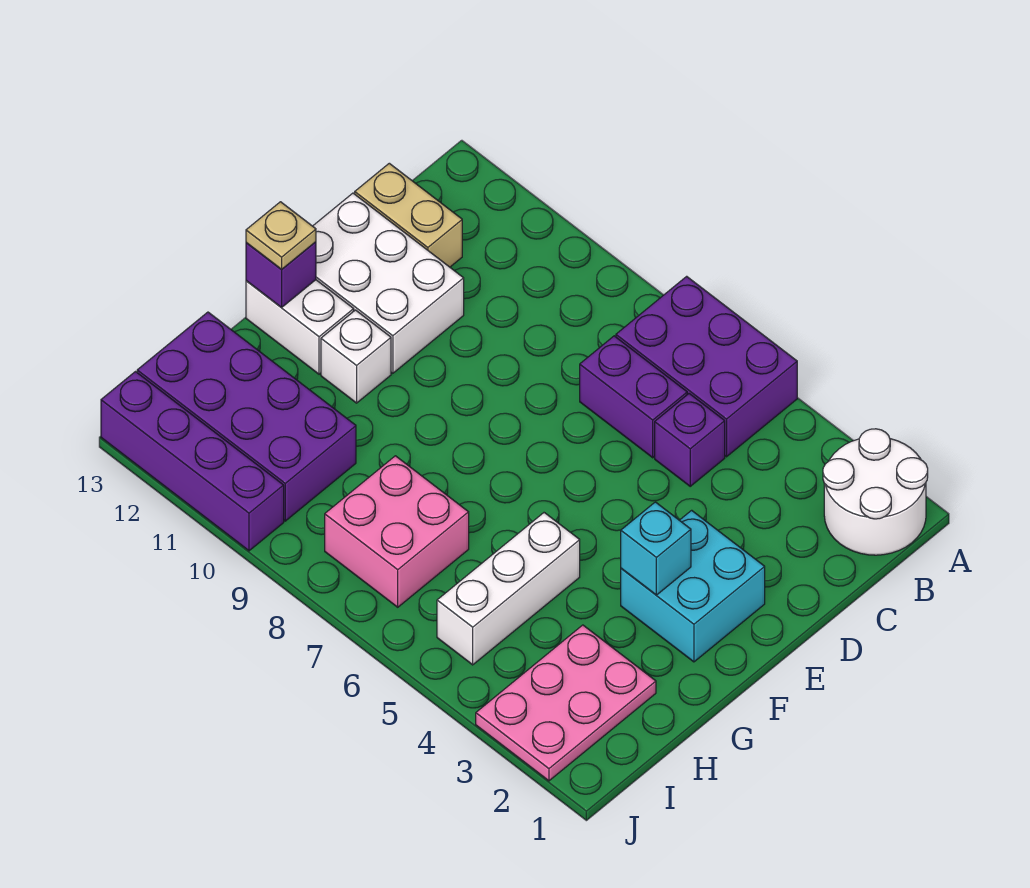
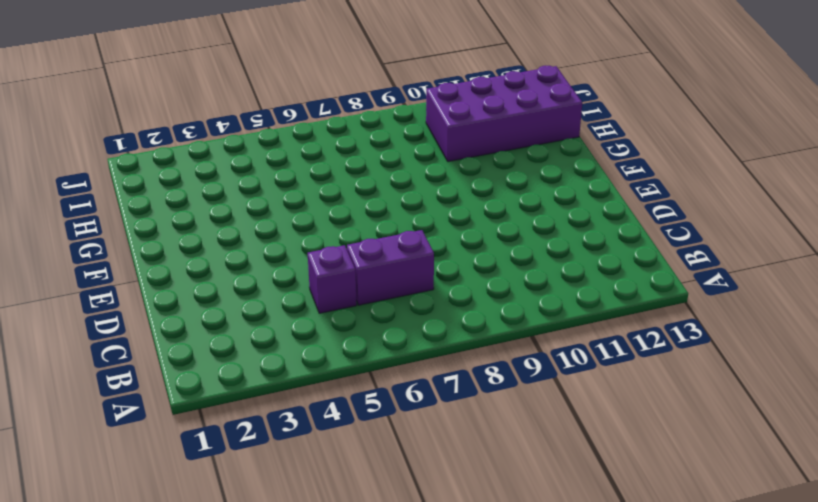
none -> white 2x2 round brick [823,429,928,555]
none -> purple 2x3 brick [616,276,797,457]
none -> tan 1x2 brick [355,163,462,267]

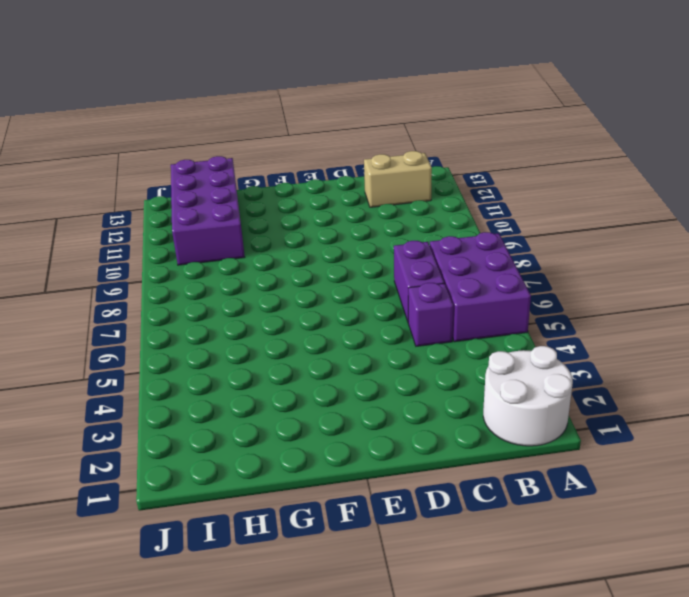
tan 1x2 brick [364,151,432,207] -> tan 1x2 brick turned to [355,163,462,267]
none -> white 2x3 brick [313,193,464,373]
none -> cyan 2x2 brick [621,510,765,662]
none -> white 1x1 brick [321,310,391,403]

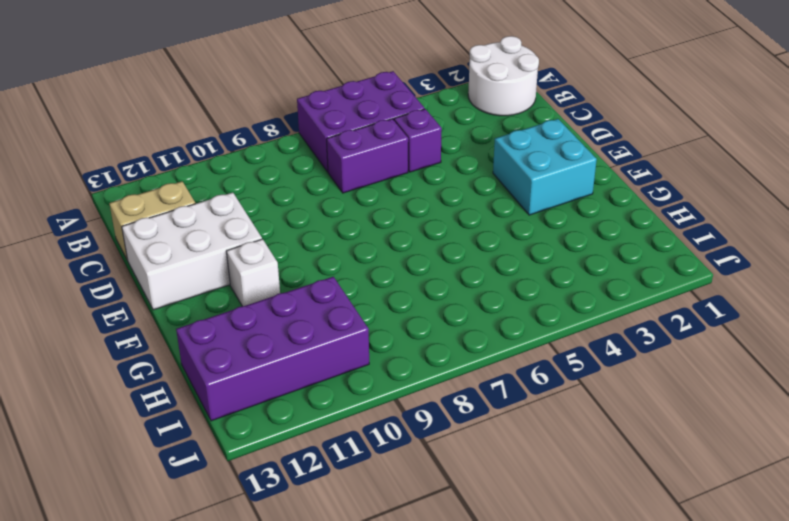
none -> white 1x2 brick [246,280,354,374]
none -> white 1x3 brick [437,513,580,665]
none -> pink 2x3 plate [476,625,656,781]

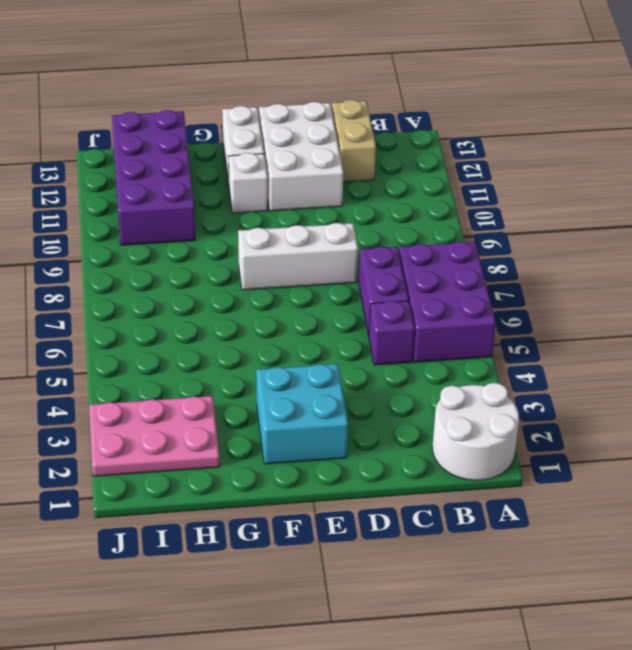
white 1x3 brick [238,223,358,290] -> white 1x3 brick moved to [437,513,580,665]
none -> pink 2x2 brick [325,456,469,607]
none -> purple 1x4 brick [101,372,284,551]
none -> cyan 1x1 brick [621,502,691,595]

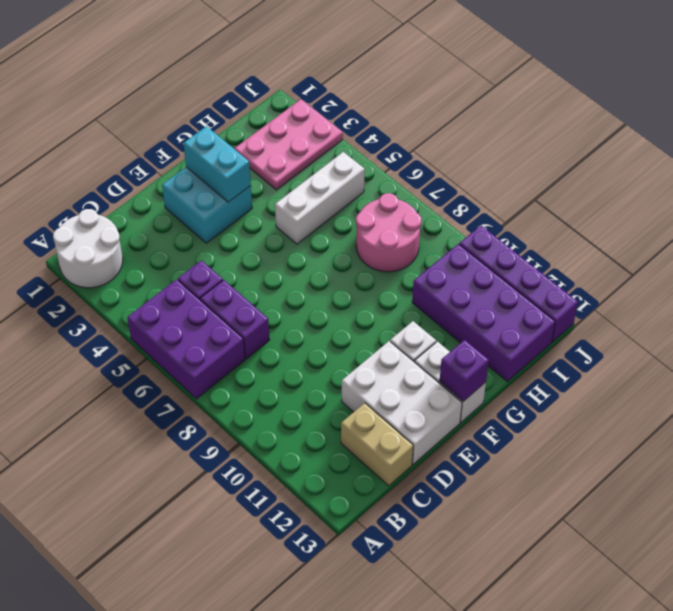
cyan 1x2 brick [184,126,251,202] -> cyan 1x1 brick [621,502,691,595]
pink 2x2 round brick [356,193,421,272] -> pink 2x2 brick [325,456,469,607]
none -> tan 1x1 plate [246,202,316,269]

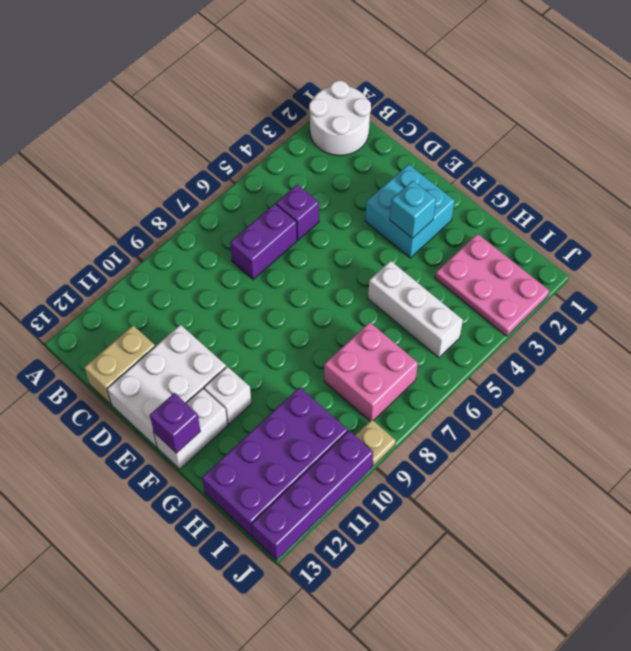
tan 1x1 plate [355,420,396,466] -> tan 1x1 plate moved to [246,202,316,269]
none -> purple 2x3 brick [616,276,797,457]

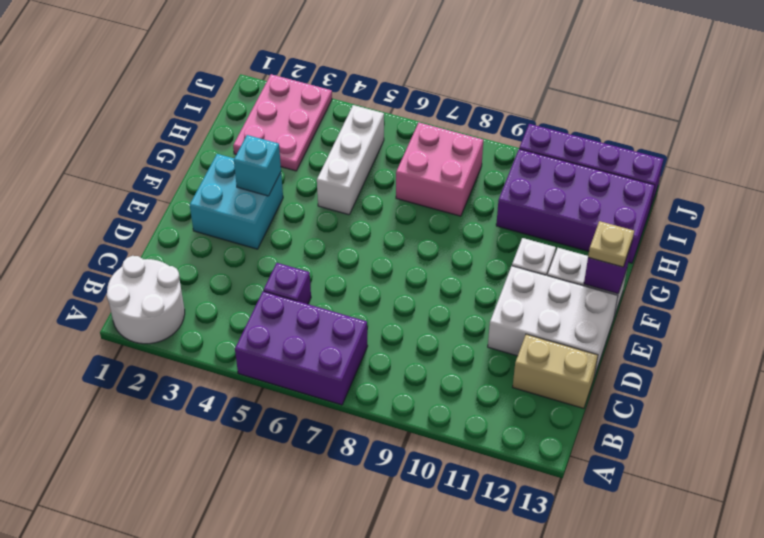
none -> purple 1x2 brick [580,336,687,458]

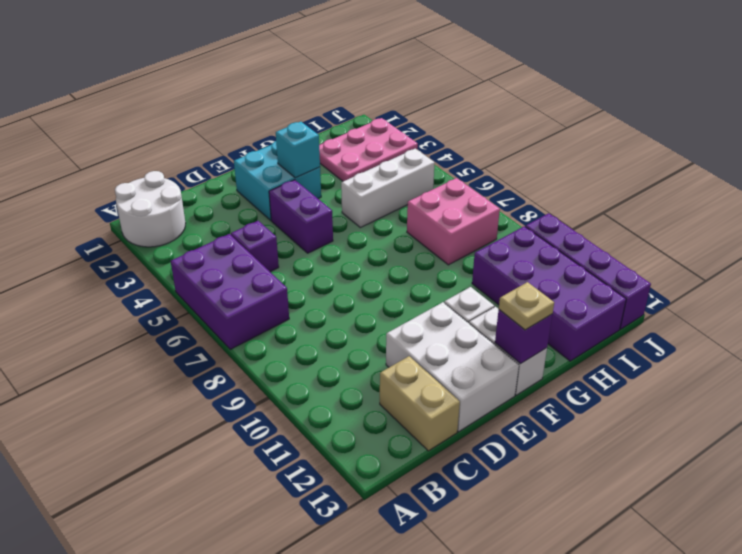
purple 1x2 brick [269,180,333,253] -> purple 1x2 brick moved to [580,336,687,458]

